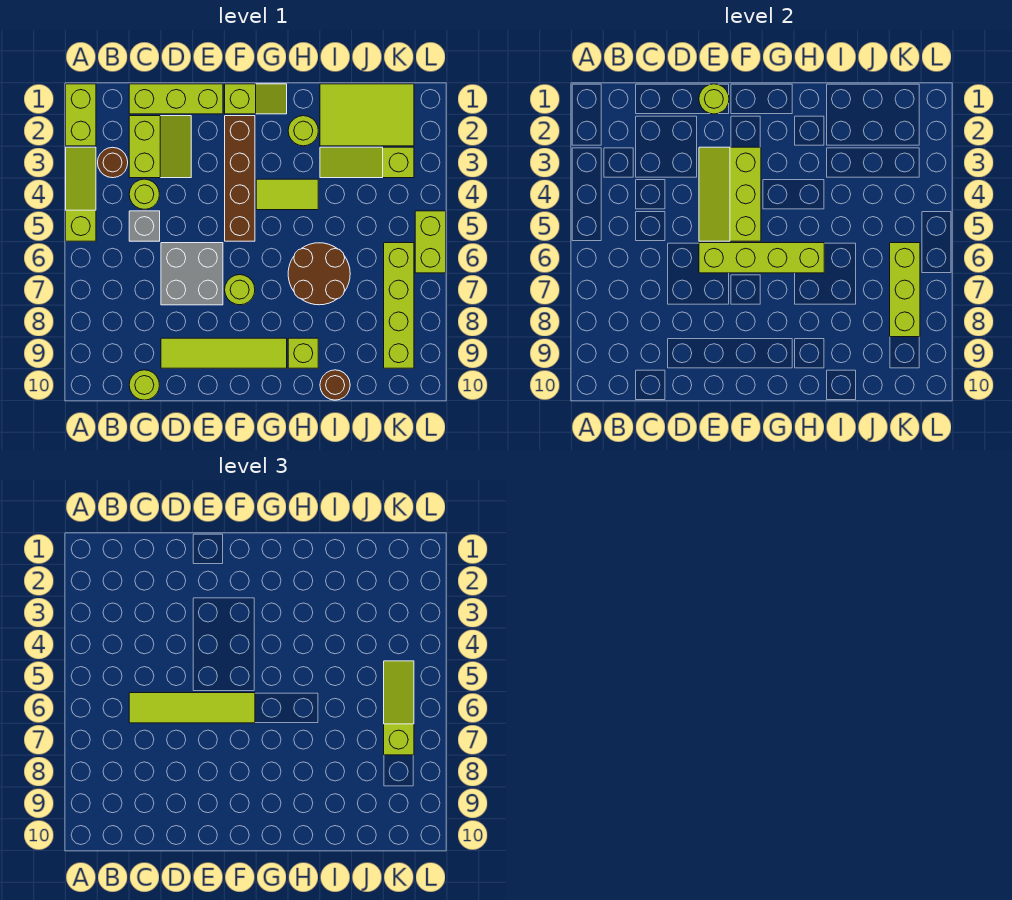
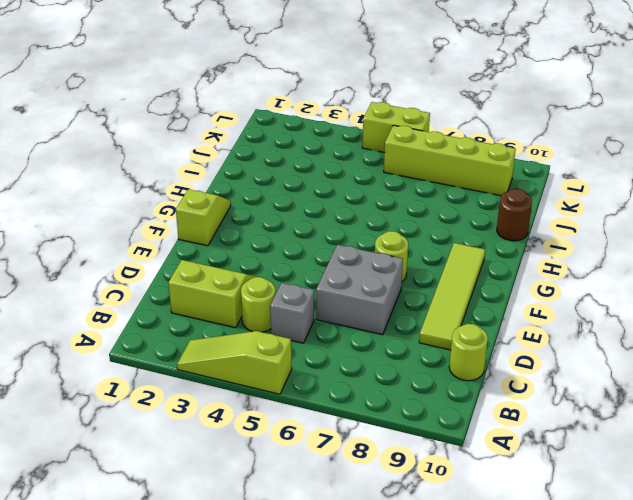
none -> lime 1x2 brick [66,84,96,146]
none -> brown 1x1 round brick [98,147,128,178]
none -> lime 1x3 brick [129,84,223,114]

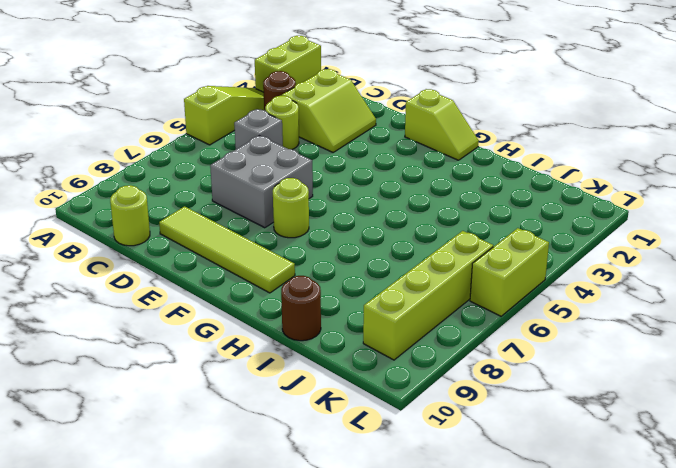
none -> lime 1x3 brick [129,84,223,114]
none -> brown 1x4 brick [225,116,255,241]
none -> lime 1x2 tile [256,179,318,210]

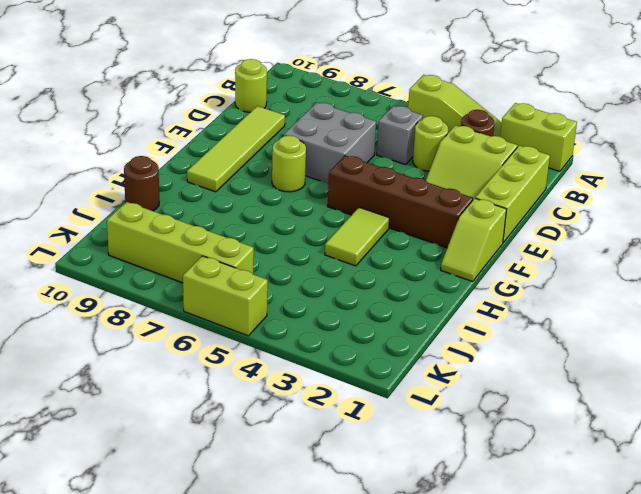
none -> lime 1x1 round brick [288,116,318,146]
none -> brown 2x2 round brick [288,243,350,305]
none -> lime 1x1 brick [288,338,318,368]

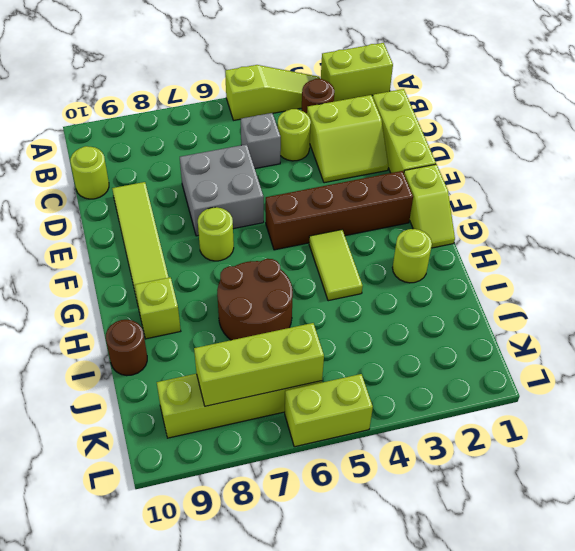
none -> lime 2x3 tile [320,84,414,146]
none -> lime 1x3 slope [320,147,414,178]
none -> lime 1x1 round brick [699,84,729,114]

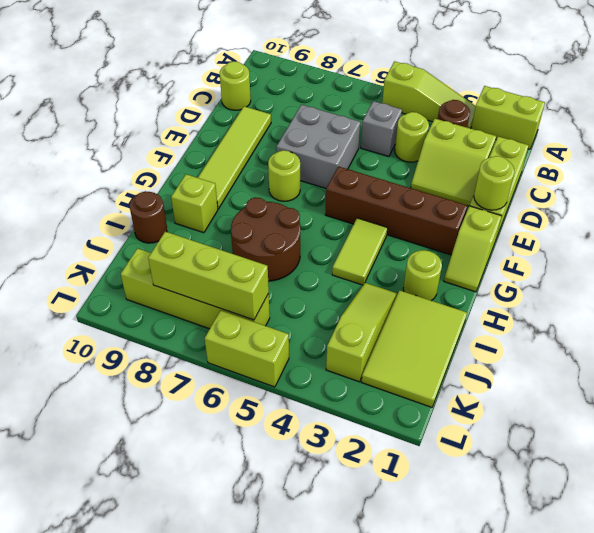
none -> lime 2x3 slope [699,147,761,241]
none -> lime 1x4 brick [699,243,824,273]
none -> lime 1x4 tile [129,693,255,723]

